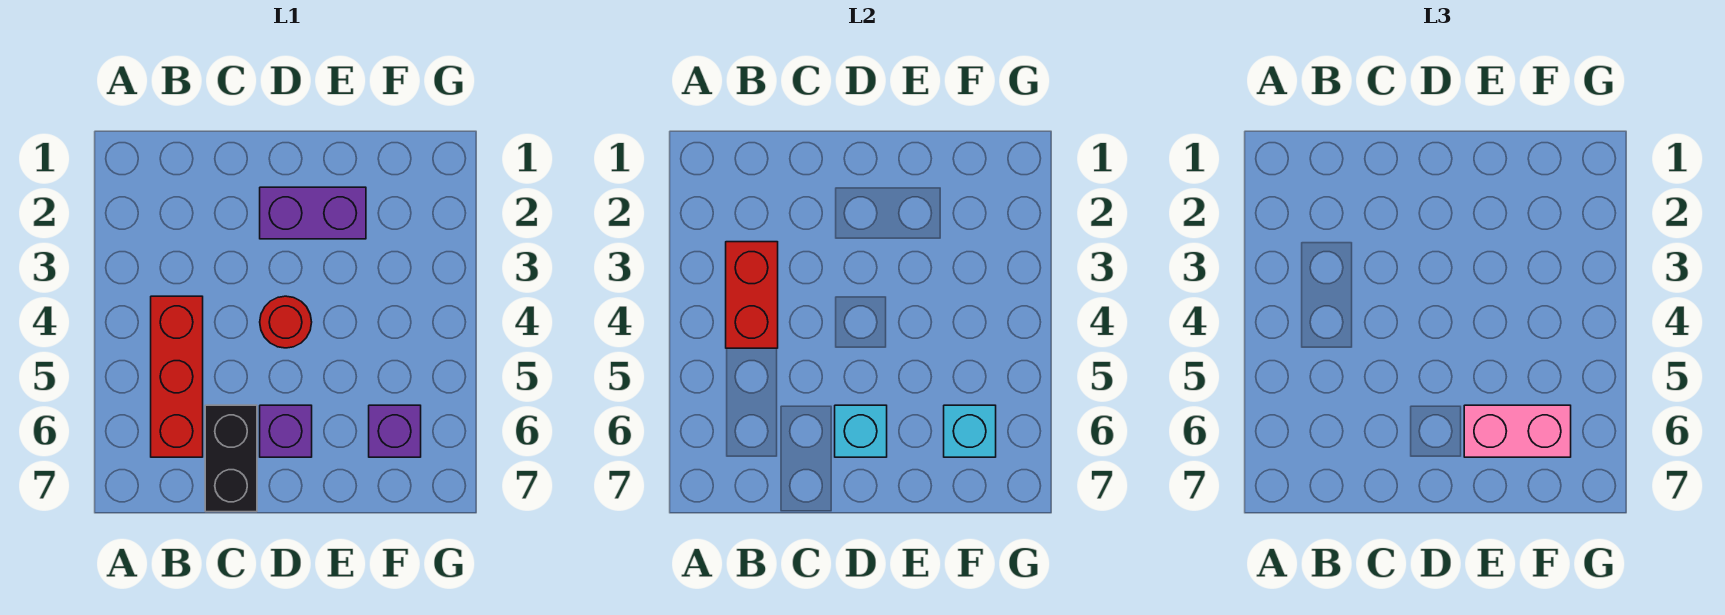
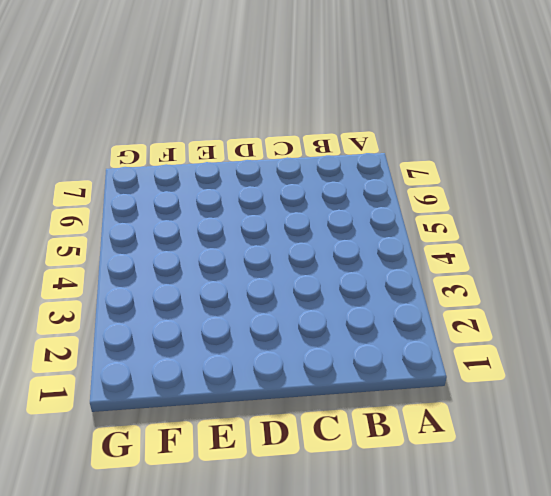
none -> red 1x3 brick [151,296,203,457]
none -> black 1x2 brick [205,405,257,512]

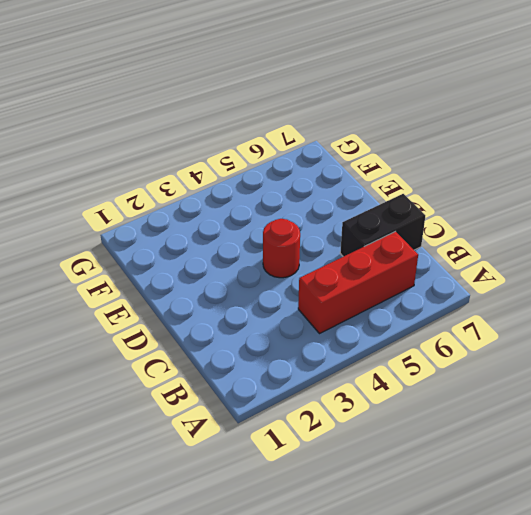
none -> purple 1x2 brick [260,187,366,239]
none -> purple 1x1 brick [260,405,312,457]

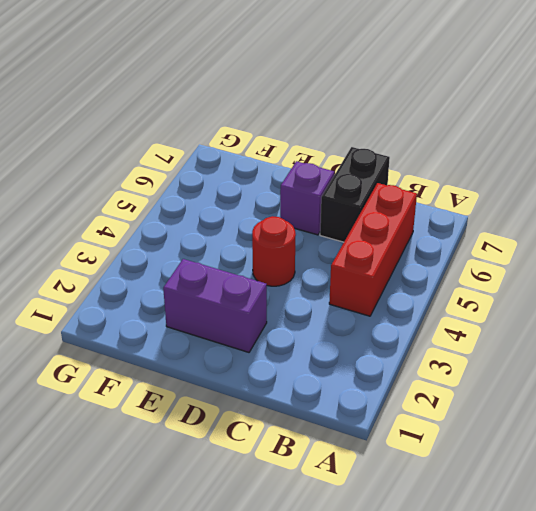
none -> purple 1x1 brick [369,405,421,457]
none -> red 1x2 brick [726,242,778,348]

